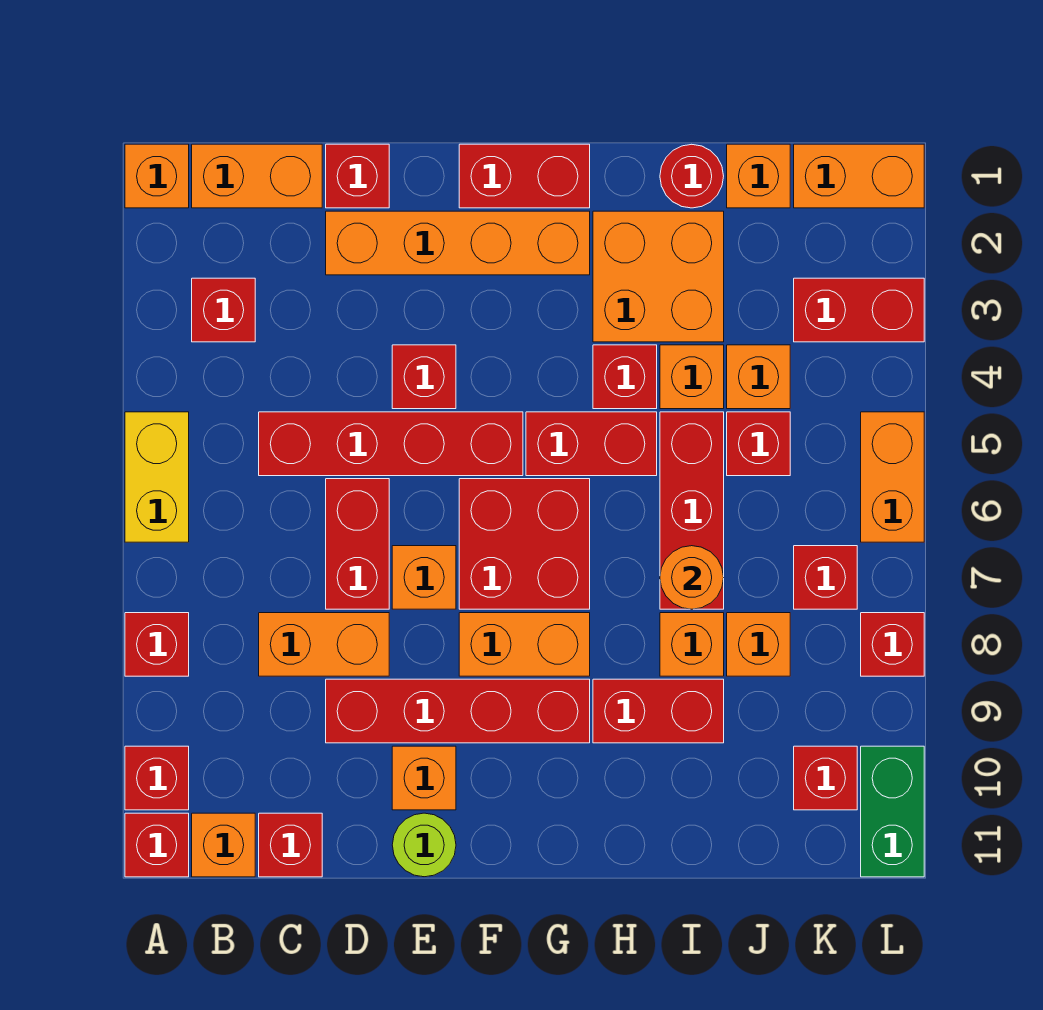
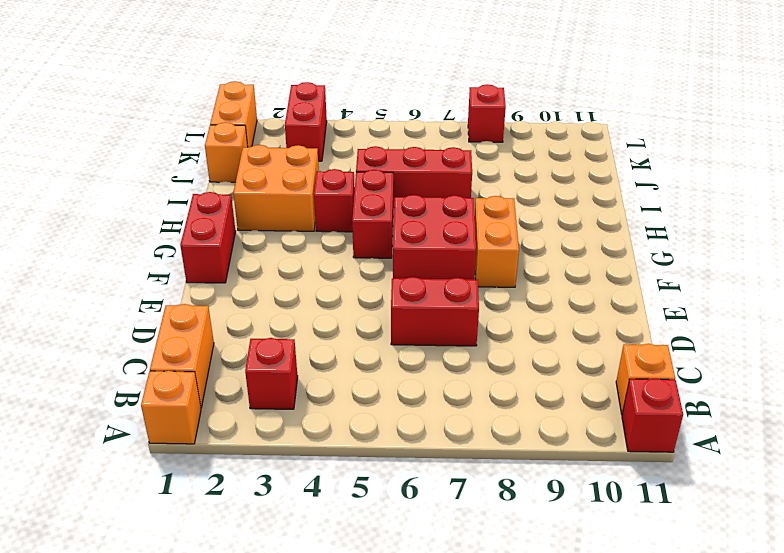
none -> yellow 1x2 brick [125,412,189,542]
none -> red 1x1 brick [125,613,189,676]
none -> red 1x1 brick [125,746,189,810]
none -> red 1x4 brick [259,412,523,476]

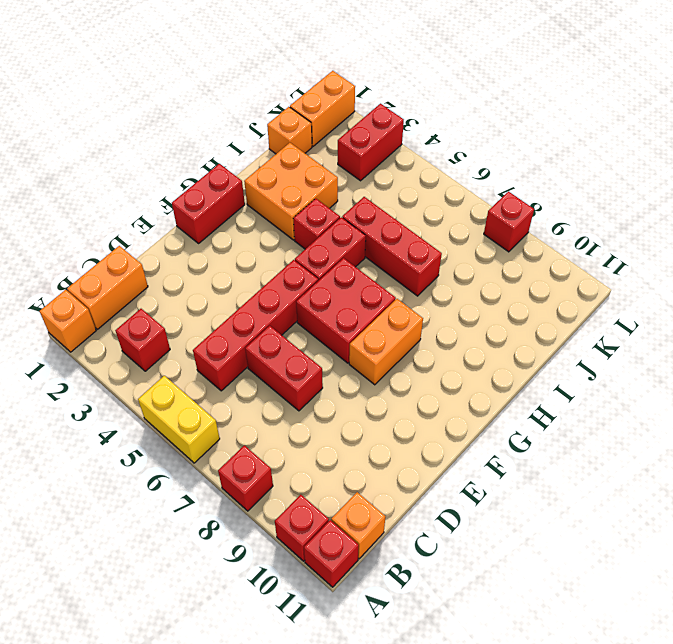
none -> orange 1x2 brick [259,613,389,676]
none -> red 1x1 brick [259,813,322,877]
none -> red 1x1 brick [326,144,389,208]
none -> orange 1x4 brick [326,211,590,275]

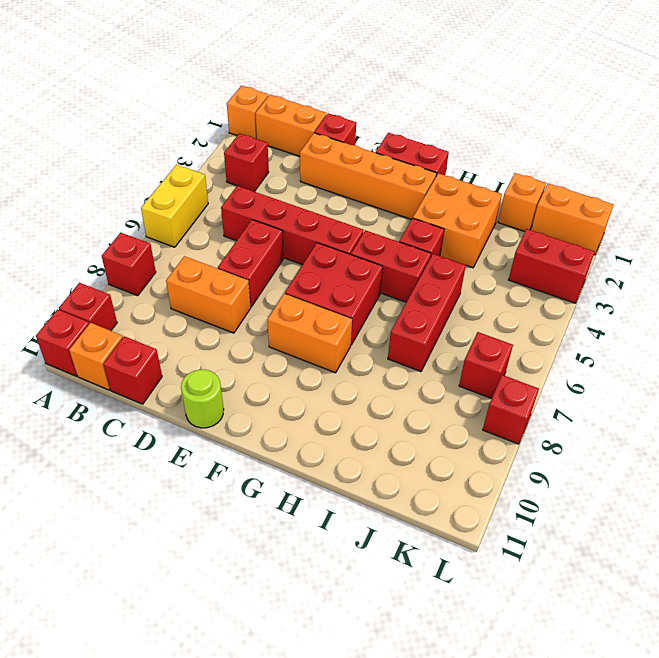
none -> red 1x4 brick [326,679,590,743]
none -> red 1x1 brick [392,345,456,409]
none -> orange 1x1 brick [392,546,456,609]
none -> orange 1x1 brick [392,746,456,810]

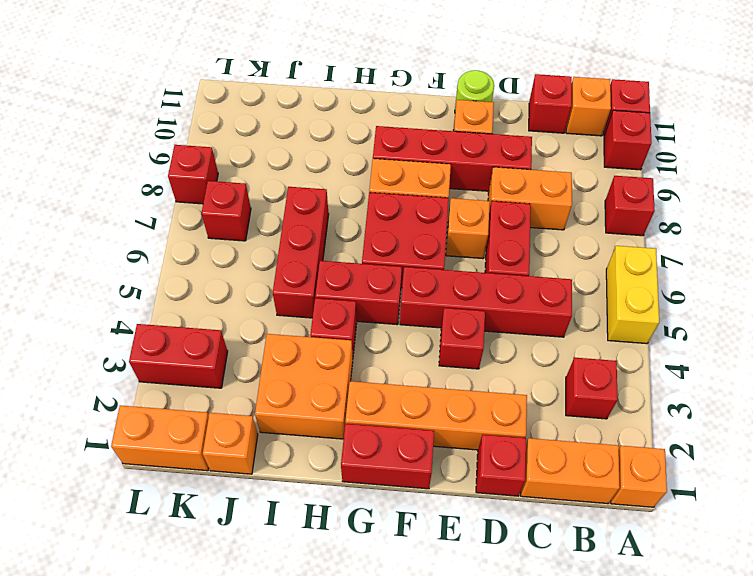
none -> red 1x2 brick [593,679,724,743]
none -> red 1x1 round brick [660,144,724,208]
none -> orange 1x1 brick [660,345,724,409]
none -> orange 1x1 brick [660,613,724,676]

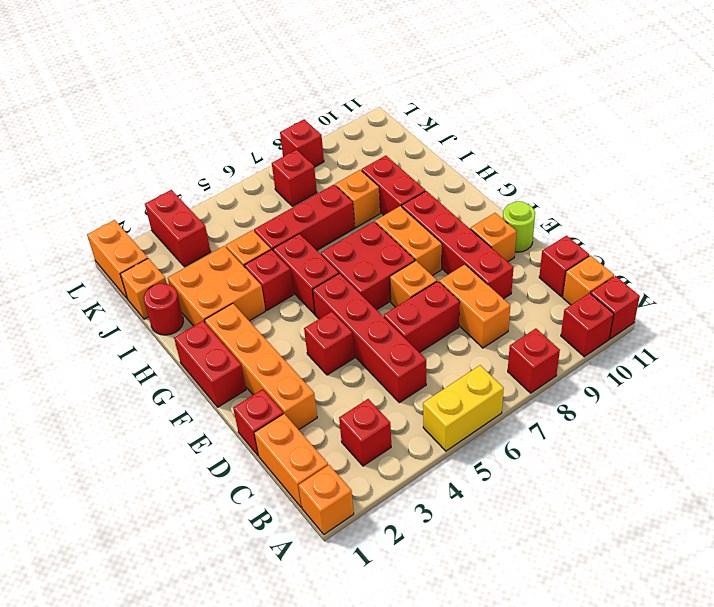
none -> orange 1x1 brick [727,345,790,409]
none -> red 1x1 brick [727,412,790,476]
none -> orange 1x1 brick [727,613,790,676]
none -> red 1x1 brick [794,746,857,810]

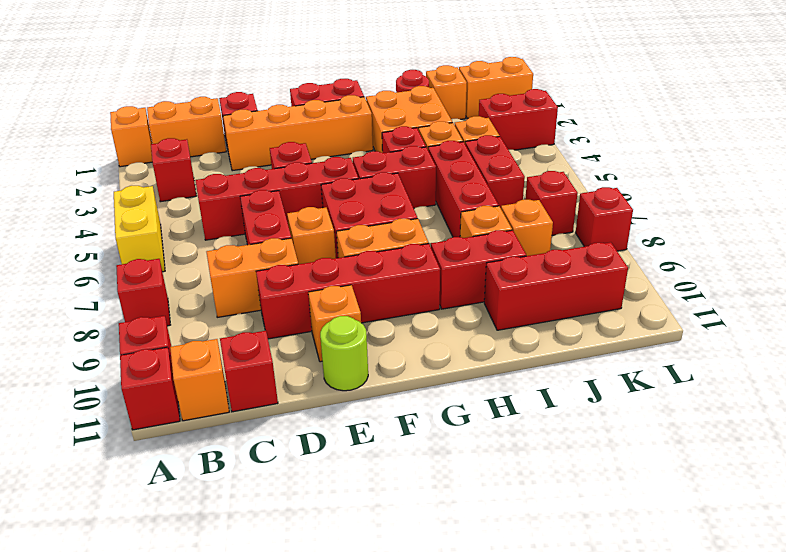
red 1x3 brick [484,242,628,330] -> red 1x1 brick [794,746,857,810]
red 1x2 brick [465,135,525,208] -> red 1x1 brick [727,412,790,476]
none -> orange 1x2 brick [861,412,924,542]
none -> green 1x2 brick [861,746,924,877]
none -> orange 1x1 round brick [660,546,724,609]

